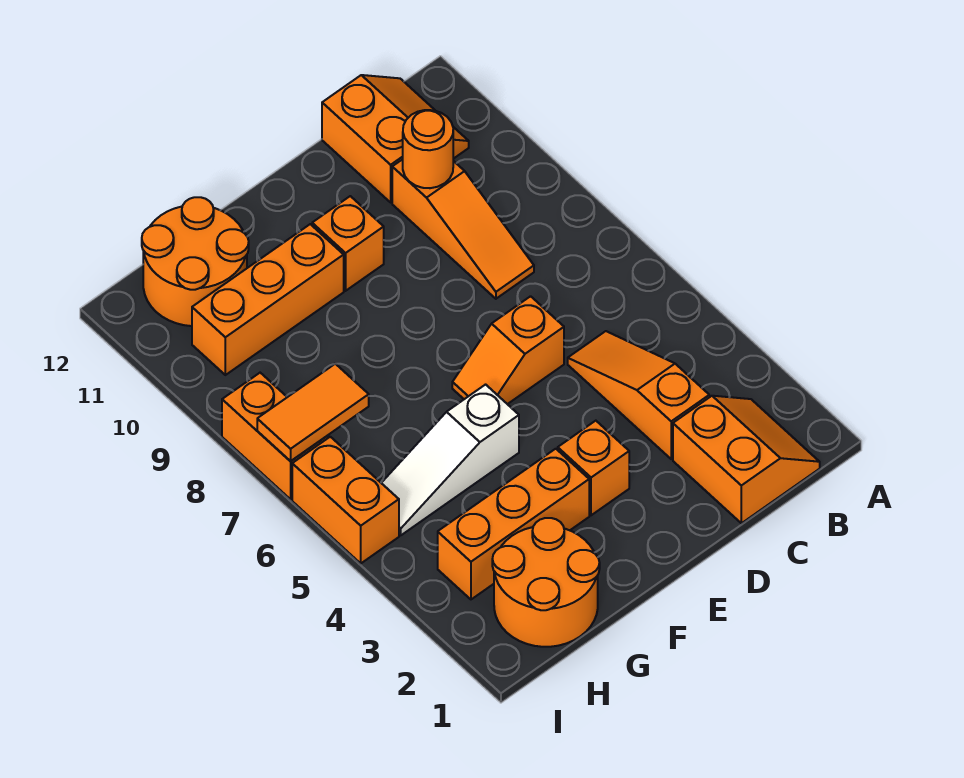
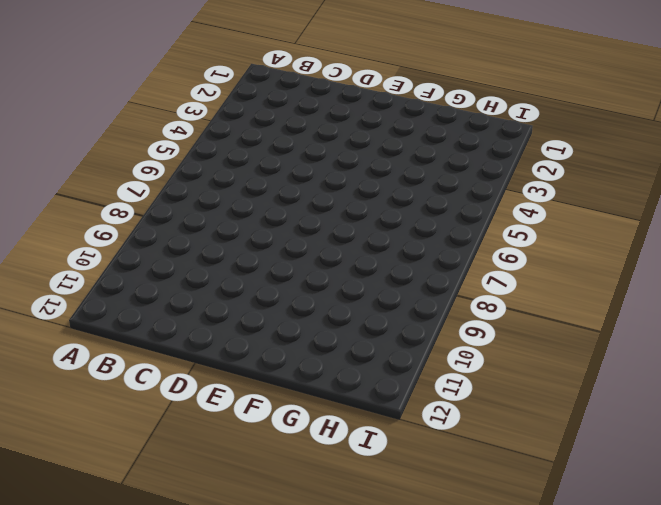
none -> orange 2x2 slope [673,396,820,523]
none -> orange 2x2 slope [322,75,469,202]
none -> orange 1x3 slope [568,331,709,459]

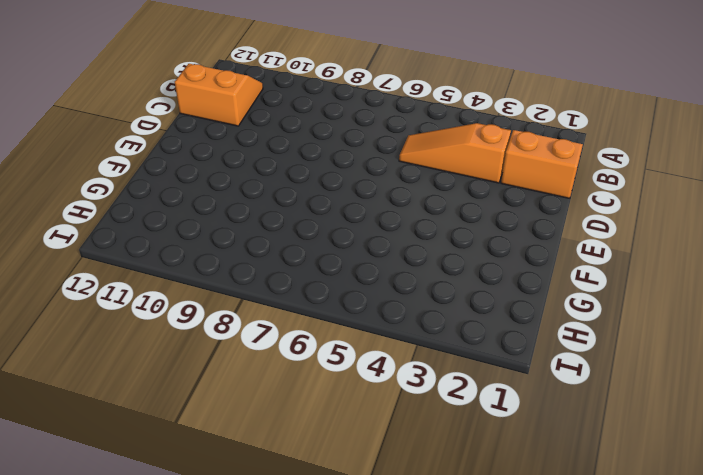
none -> orange 1x3 slope [392,159,534,299]
none -> orange 1x2 slope [452,296,564,404]
none -> orange 1x1 brick [558,421,629,515]

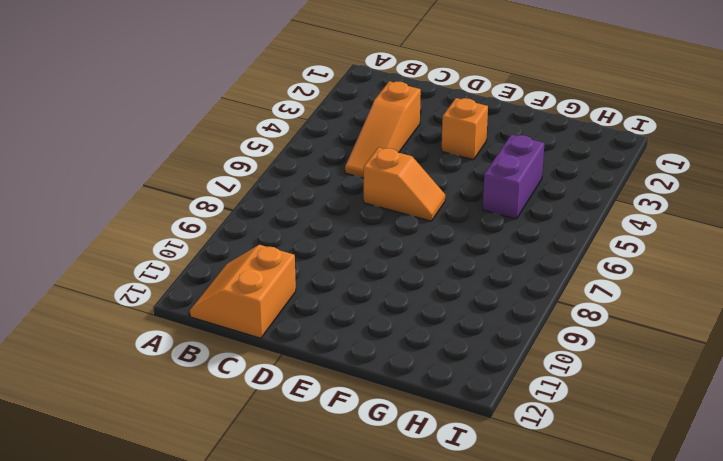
purple 1x2 brick [483,135,545,219] -> white 1x3 slope [382,385,519,535]
none -> orange 2x2 slope [673,396,820,523]
none -> orange 1x3 slope [392,159,534,299]
none -> orange 1x1 brick [312,196,384,291]

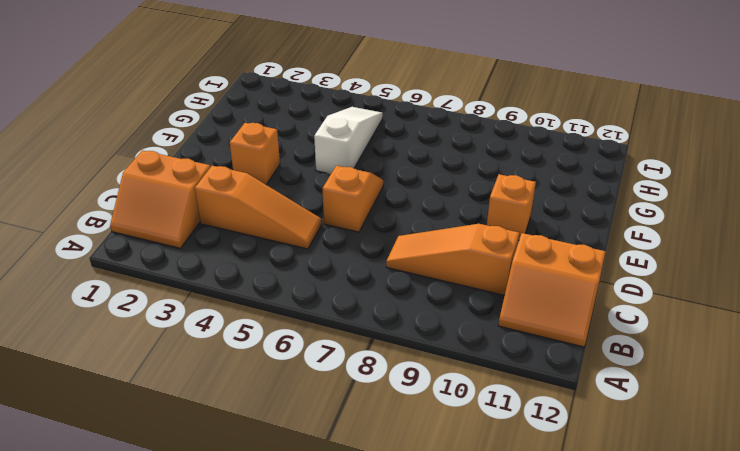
none -> orange 1x3 brick [438,449,589,599]
none -> orange 1x3 brick [192,224,344,375]
none -> orange 2x2 round brick [492,518,600,647]

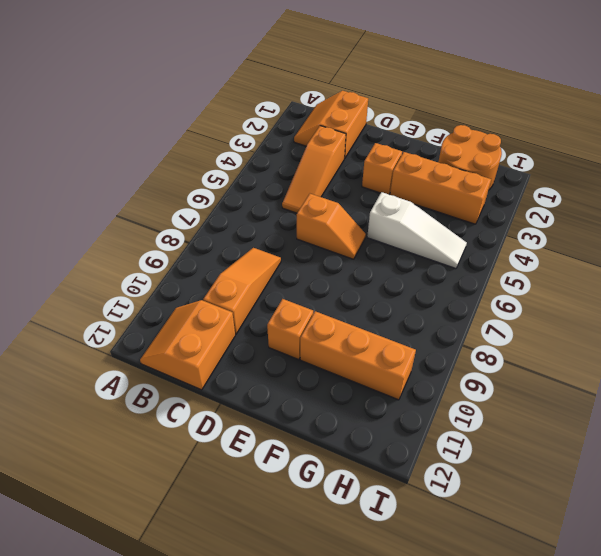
none -> orange 2x2 round brick [142,197,249,326]
none -> orange 1x2 brick [292,437,399,563]
none -> orange 1x2 brick [222,373,329,499]

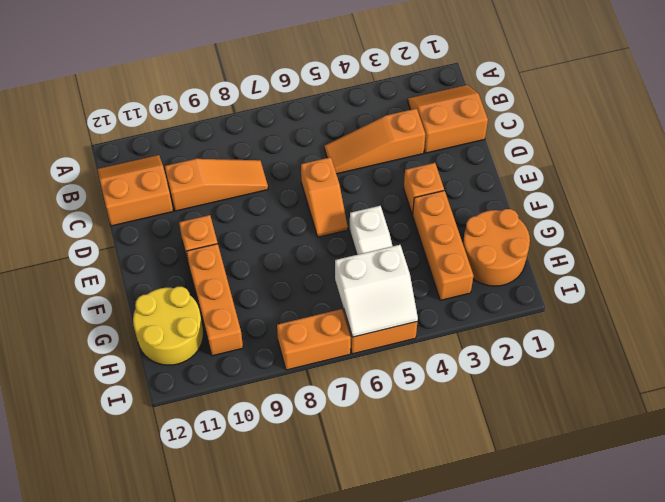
yellow 2x2 round brick [133,287,203,365] -> orange 2x2 round brick [142,197,249,326]
white 2x2 slope [335,245,418,337] -> none
none -> orange 1x1 round brick [403,110,453,188]
none -> orange 1x2 tile [257,364,369,461]

